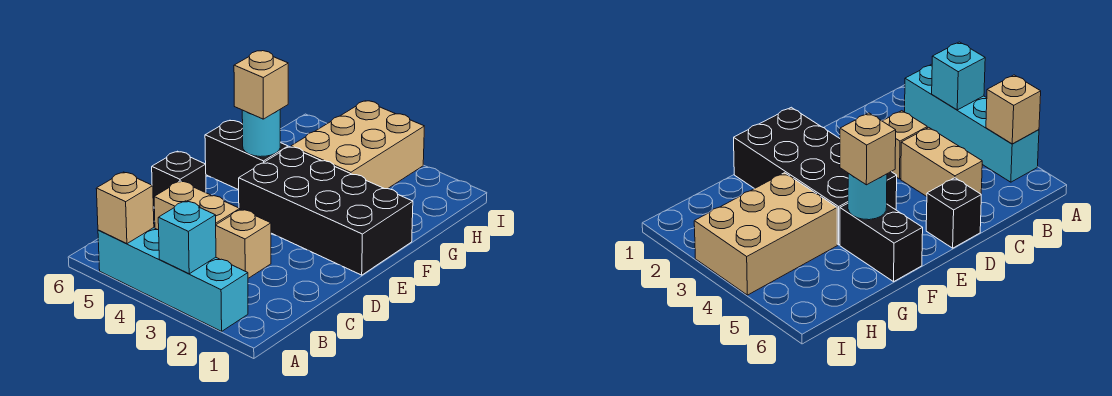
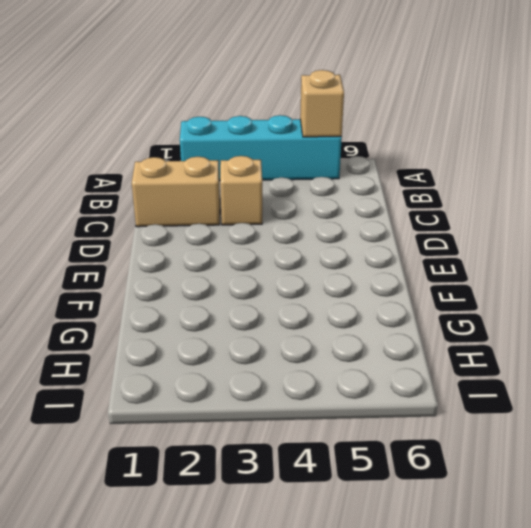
tan 1x2 brick [132,157,220,227] -> tan 1x2 brick moved to [154,181,240,230]
none -> black 1x1 brick [152,151,206,207]
none -> black 2x4 brick [239,147,413,275]

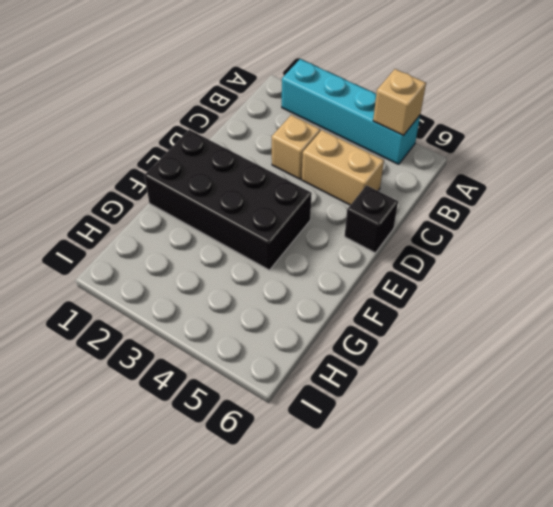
none -> black 1x2 brick [205,121,288,190]
none -> tan 2x3 brick [291,101,424,189]

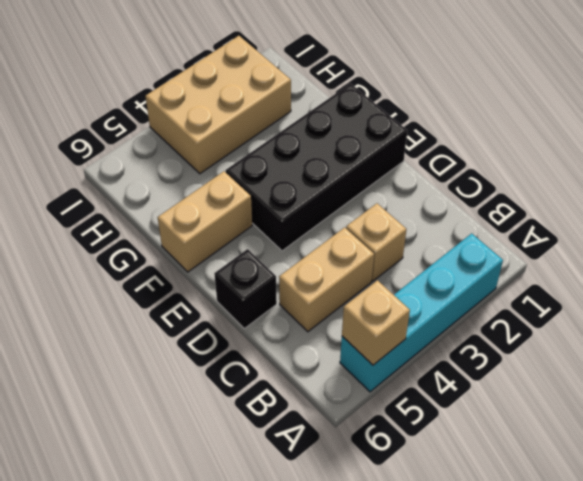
tan 1x2 brick [158,171,252,272] -> black 1x2 brick [205,121,288,190]
tan 2x3 brick [145,36,291,174] -> tan 2x3 brick turned to [291,101,424,189]
none -> cyan 1x1 brick [158,201,216,274]
none -> cyan 1x1 round brick [242,110,280,157]

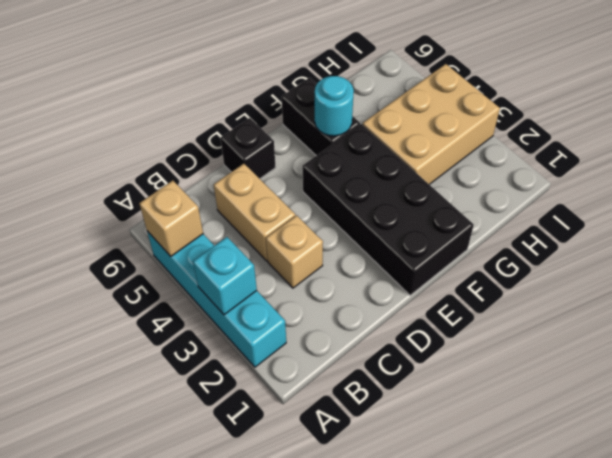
none -> tan 1x1 brick [234,51,288,119]

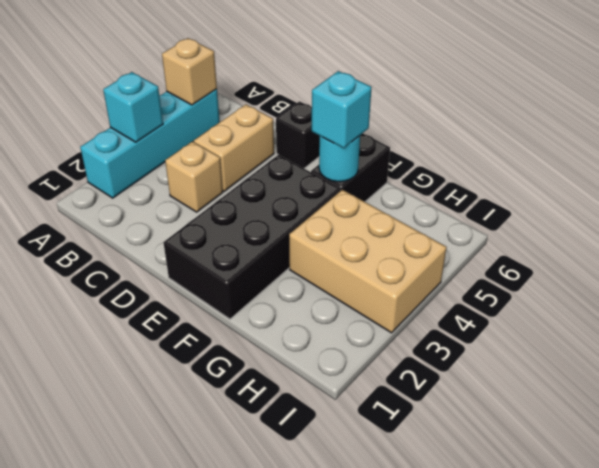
cyan 1x1 brick [312,71,371,148] -> tan 1x1 brick [234,51,288,119]

